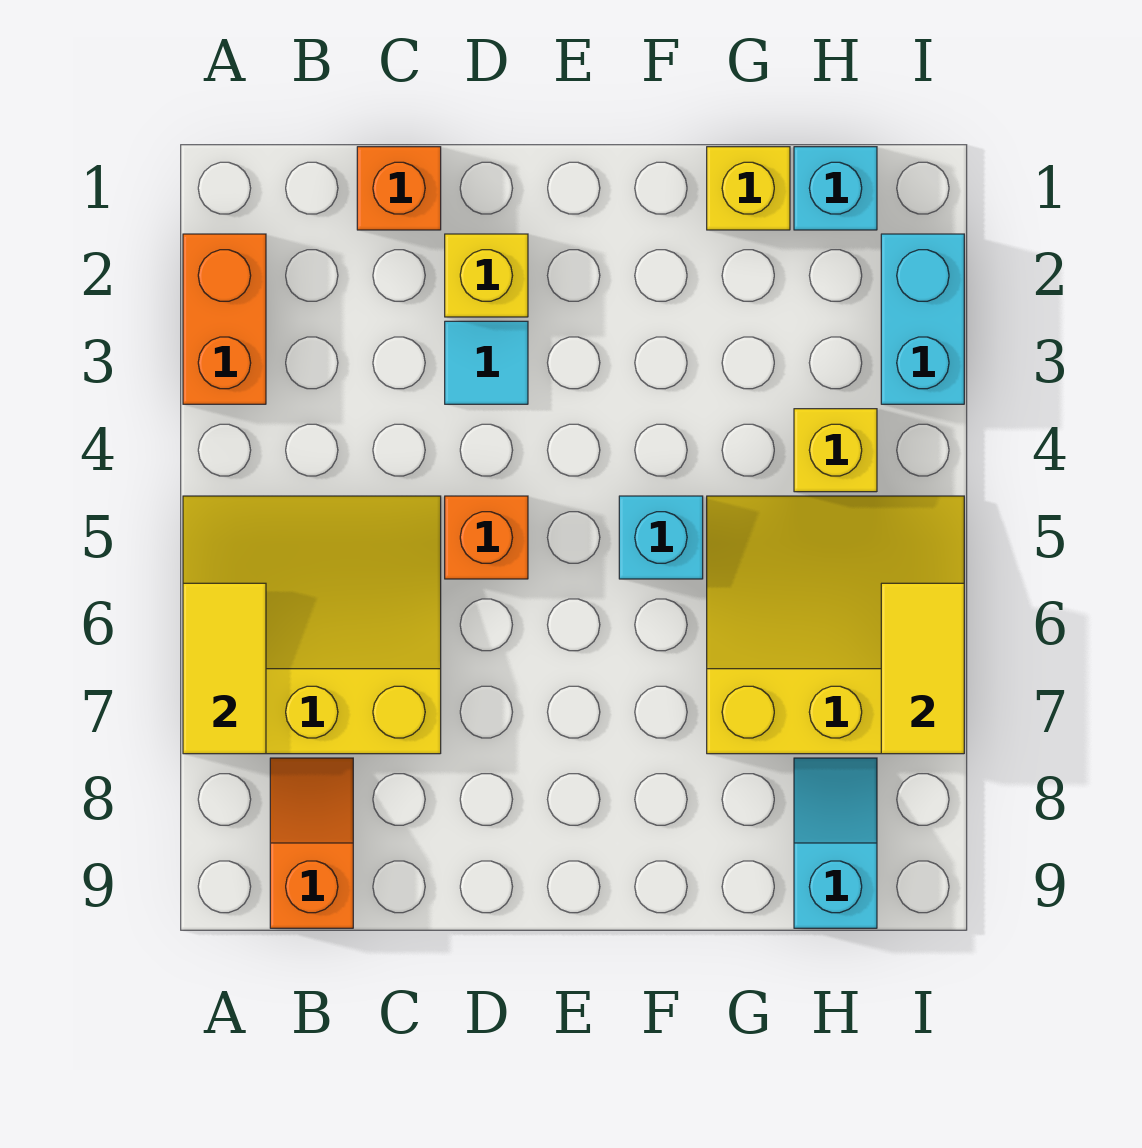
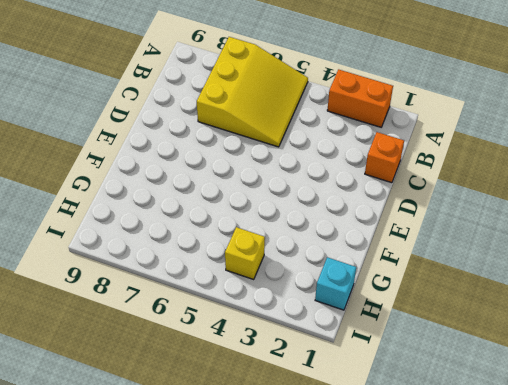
none -> orange 1x2 slope [270,758,353,928]
none -> yellow 1x1 brick [445,234,528,317]
none -> cyan 1x1 tile [445,321,528,404]

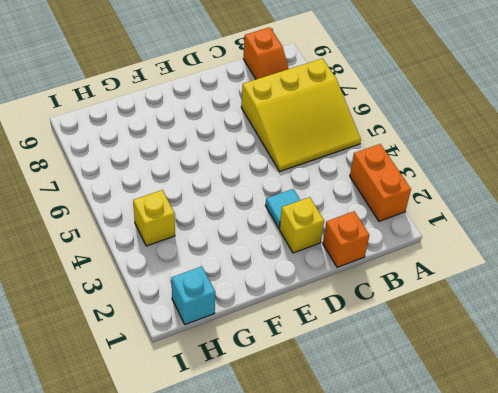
none -> orange 1x1 brick [445,496,528,579]
none -> cyan 1x1 brick [619,496,703,579]
none -> yellow 1x1 brick [707,147,790,230]

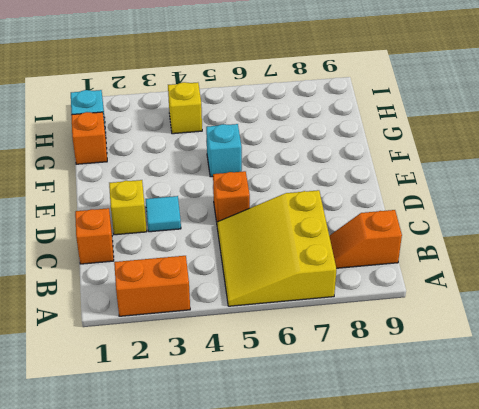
orange 1x1 brick [71,112,107,164] -> yellow 1x1 brick [707,147,790,230]
none -> yellow 3x3 slope [707,496,964,754]
none -> cyan 1x2 slope [794,758,877,928]
none -> cyan 1x2 brick [881,234,964,404]

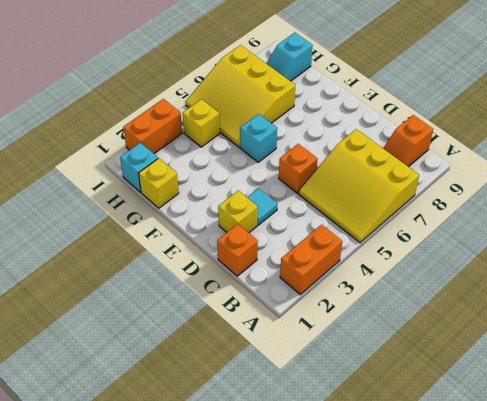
orange 1x2 brick [123,99,182,154] -> cyan 1x2 brick [881,234,964,404]
none -> yellow 1x2 tile [183,583,266,754]
none -> yellow 1x2 tile [881,583,964,754]

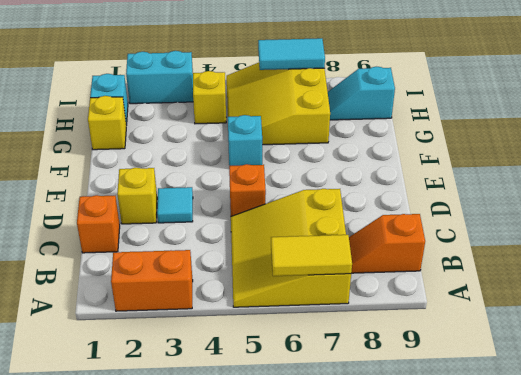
cyan 1x2 tile [258,38,325,70] -> yellow 1x2 tile [881,583,964,754]

